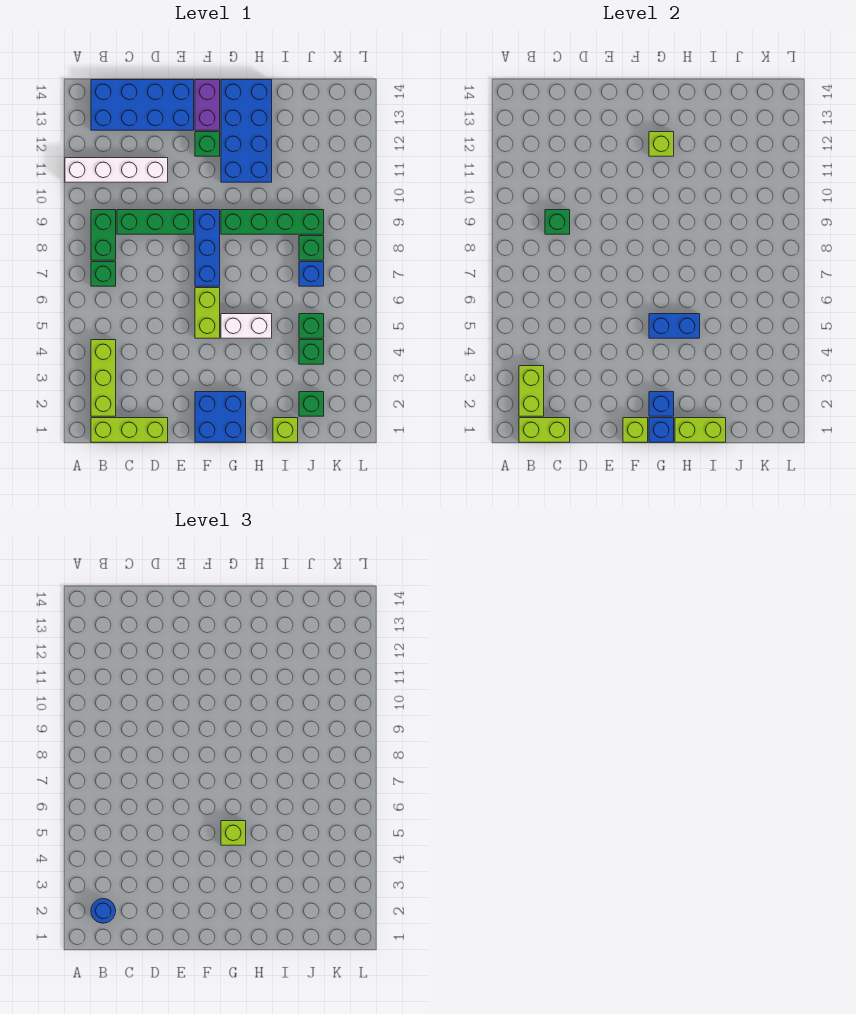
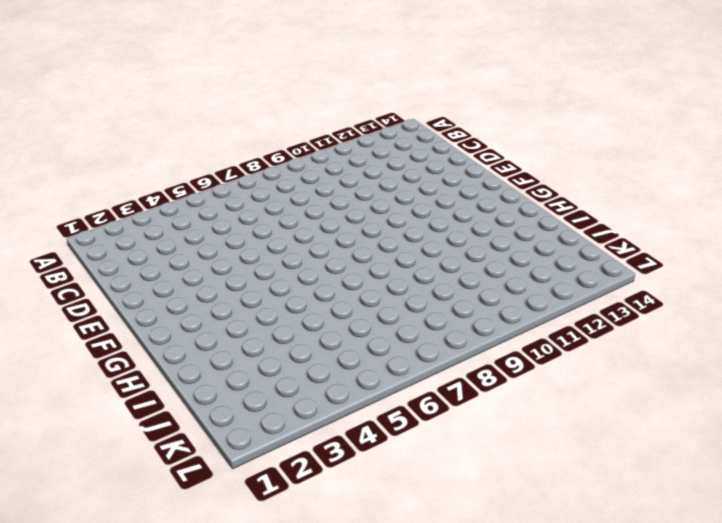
none -> white 1x4 brick [65,158,168,182]
none -> lime 1x3 brick [91,418,168,442]
none -> lime 1x3 brick [91,340,116,416]
none -> green 1x1 brick [91,262,116,286]

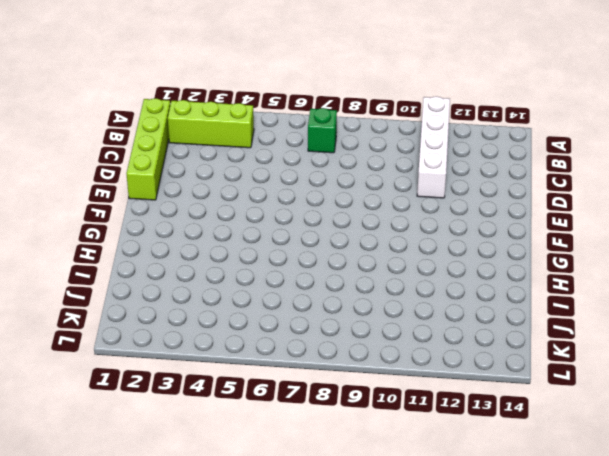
lime 1x4 brick [126,98,170,200] -> lime 1x3 brick [91,418,168,442]
none -> green 1x2 brick [91,210,116,260]
none -> blue 2x4 brick [91,80,194,130]
none -> green 1x3 brick [117,210,194,234]
none -> blue 2x2 brick [195,392,246,442]

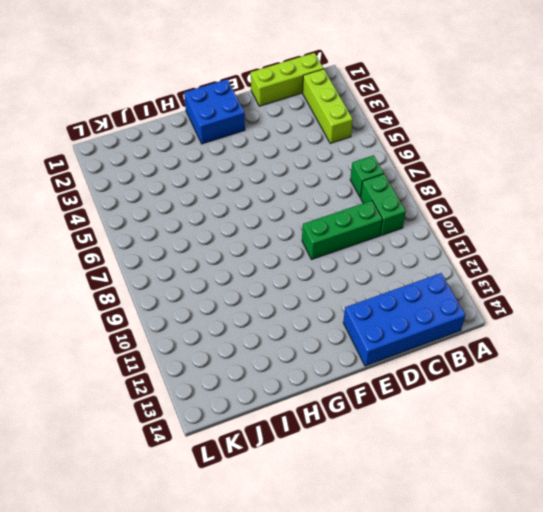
none -> white 1x4 brick [65,158,168,182]
none -> lime 1x2 brick [195,288,220,338]
none -> blue 1x3 brick [195,210,220,286]
none -> green 1x1 brick [195,132,220,156]

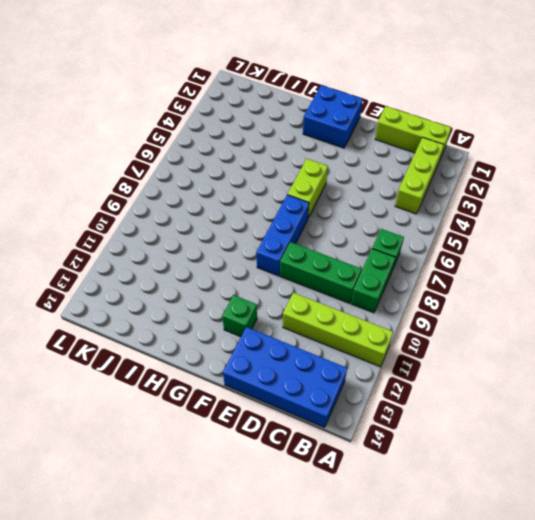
lime 1x4 brick [283,293,393,367] -> white 1x4 brick [65,158,168,182]
none -> purple 1x2 brick [195,80,220,130]
none -> white 1x2 brick [221,314,272,338]
none -> green 1x4 brick [221,210,324,234]
none -> blue 2x4 brick [221,80,272,182]

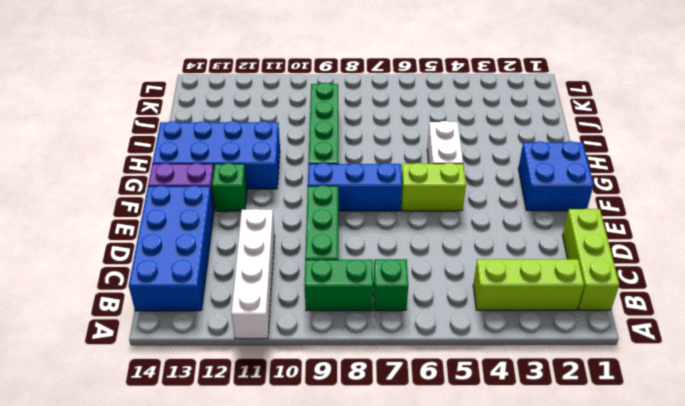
none -> lime 1x1 brick [273,418,298,442]
none -> green 1x1 brick [299,392,324,416]
none -> green 1x1 brick [299,340,324,364]
none -> green 1x1 brick [299,314,324,338]

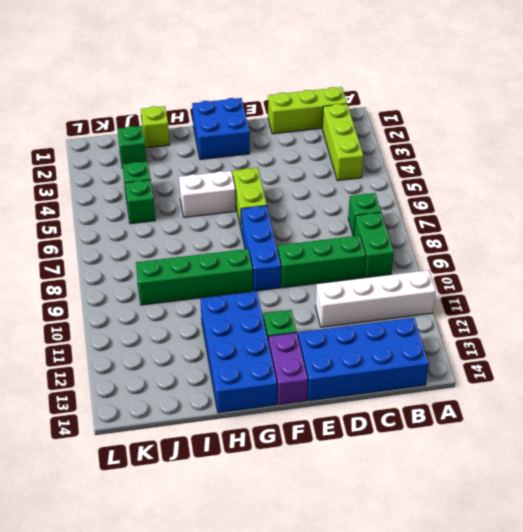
none -> blue 1x1 brick [299,262,324,286]
none -> green 1x1 brick [299,236,324,260]
none -> lime 1x2 brick [519,418,570,442]
none -> lime 1x2 brick [519,366,544,416]

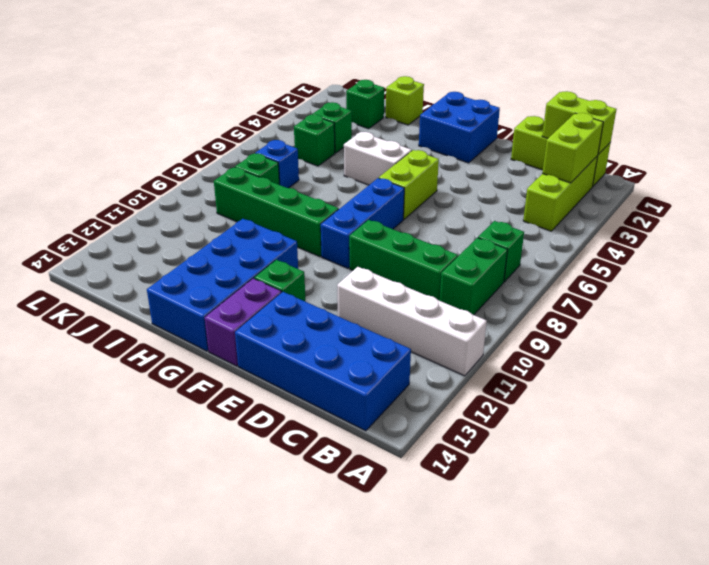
none -> green 1x1 brick [545,210,570,234]
none -> lime 1x1 brick [623,418,648,442]
none -> blue 1x1 brick [649,418,674,442]
none -> blue 1x1 brick [649,392,674,416]

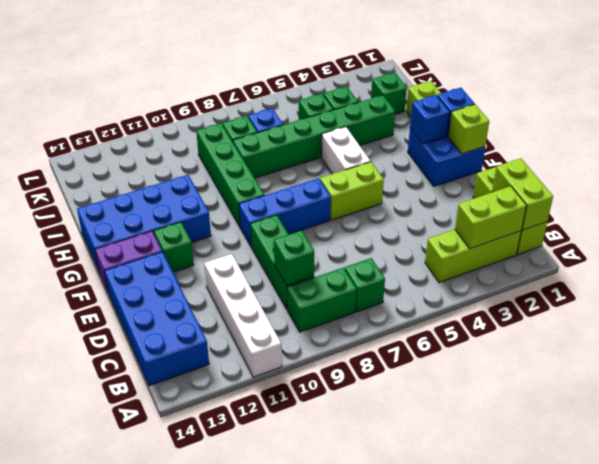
green 1x6 brick [233,95,395,178] -> none
none -> blue 1x2 brick [649,314,700,338]
none -> lime 1x1 brick [649,132,674,156]
none -> lime 1x2 brick [675,418,726,442]
none -> blue 1x1 round brick [91,899,116,923]

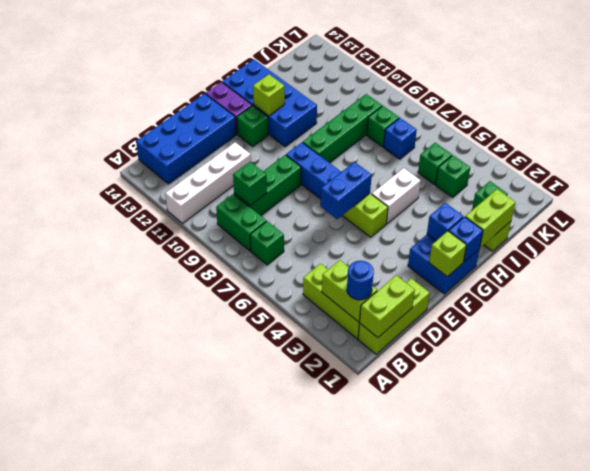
blue 1x2 brick [320,162,372,219] -> blue 1x2 brick moved to [649,314,700,338]
none -> lime 1x1 brick [221,821,246,845]

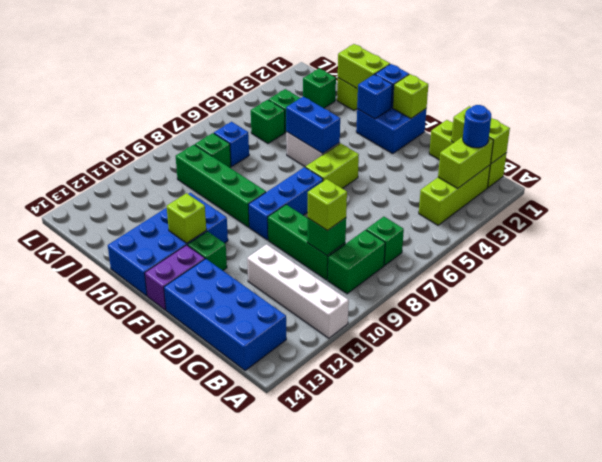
lime 1x1 brick [308,179,347,231] -> lime 1x1 brick moved to [221,821,246,845]

